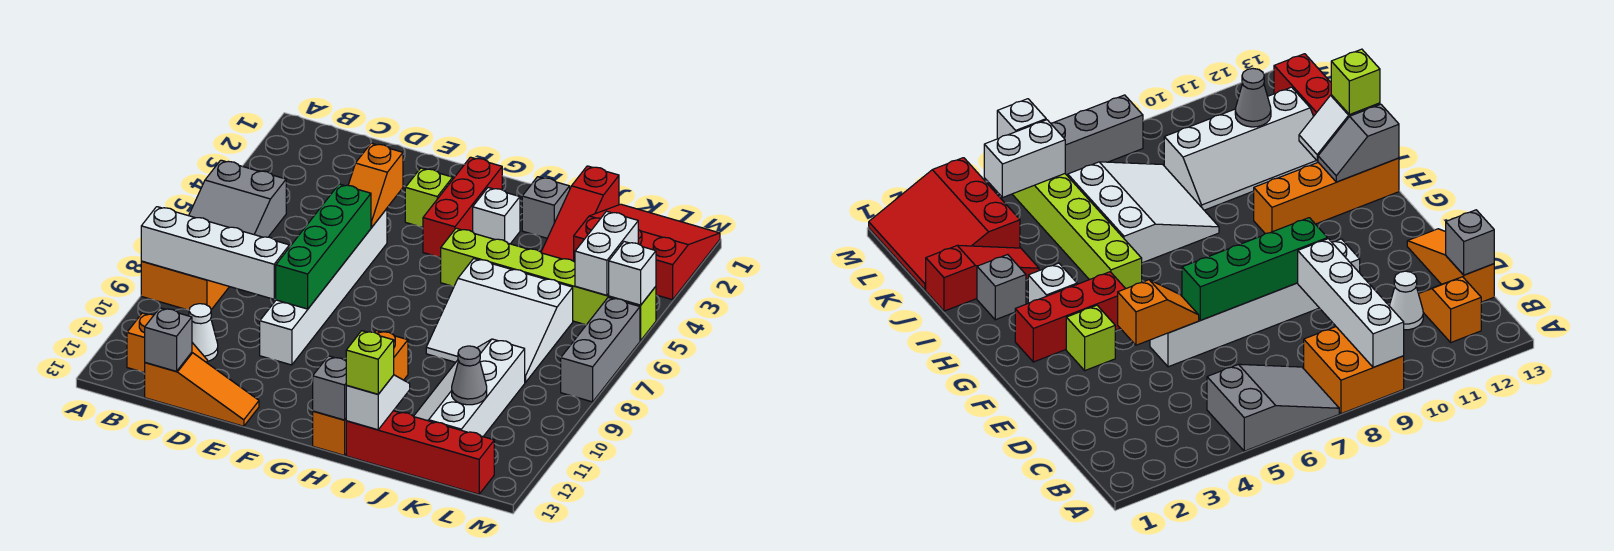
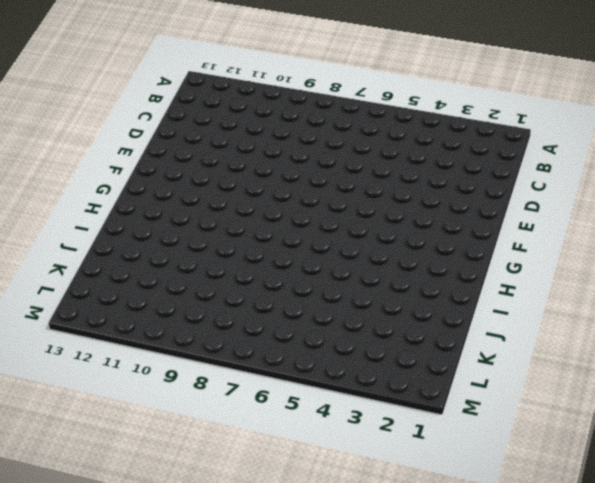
none -> grey 2x3 slope [189,160,286,237]
none -> orange 2x2 brick [141,261,229,310]
none -> orange 1x2 slope [127,313,208,373]

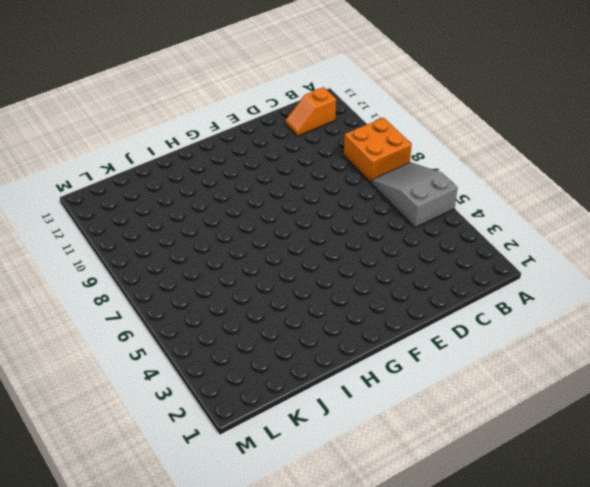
none -> white 1x1 cone [189,304,218,361]
none -> orange 1x3 slope [145,352,259,426]
none -> white 1x6 brick [260,209,387,365]

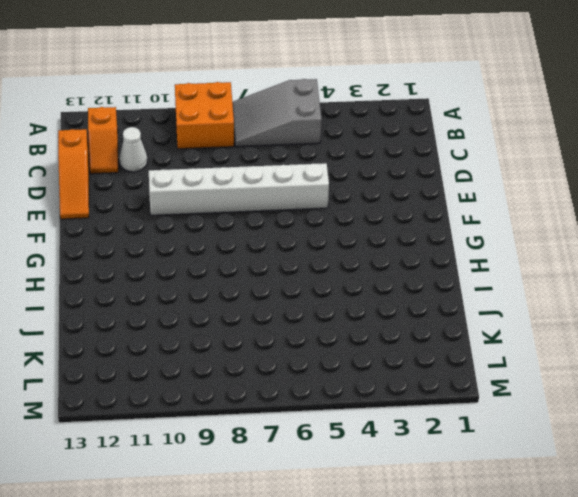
none -> lime 1x1 brick [405,168,453,227]
none -> red 1x3 brick [423,157,502,258]
none -> white 1x1 brick [473,188,520,244]

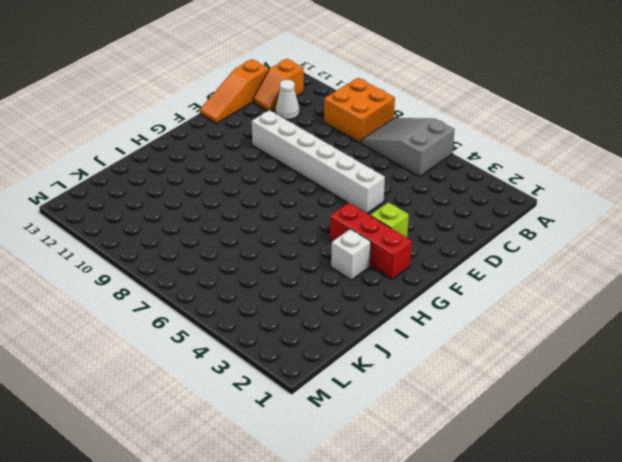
none -> lime 1x6 brick [441,228,656,341]
none -> orange 1x4 brick [313,331,408,455]
none -> grey 1x1 brick [522,177,570,238]

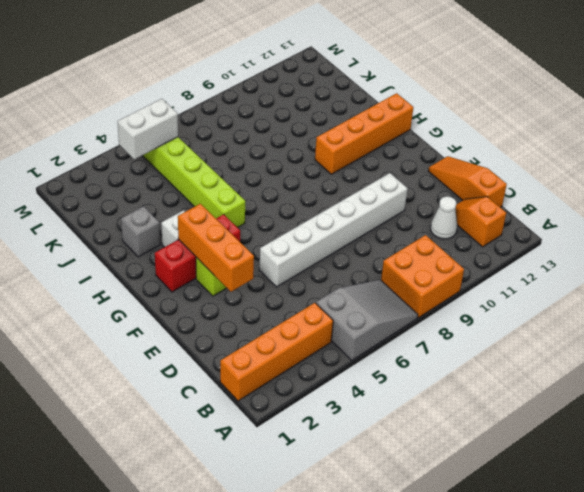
orange 1x4 brick [220,303,333,401] -> none
orange 1x3 brick [178,204,254,292] -> none
none -> white 3x3 slope [426,259,573,382]
none -> red 1x4 brick [346,411,494,494]
none -> red 1x3 slope [541,166,619,261]

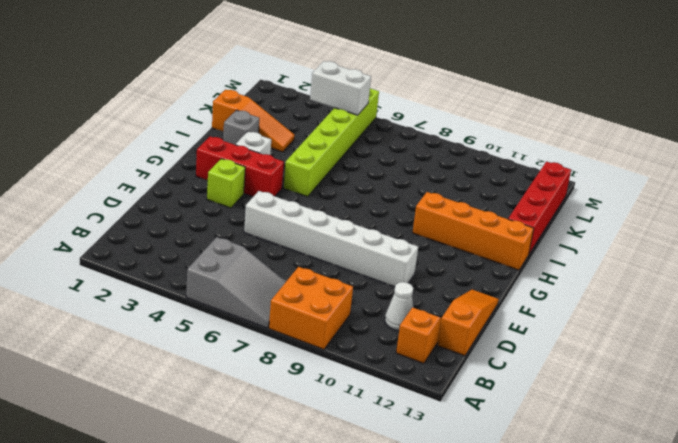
orange 1x3 slope [212,90,295,152] -> red 1x3 slope [541,166,619,261]
none -> white 3x3 slope [426,259,573,382]
none -> white 2x4 slope [413,339,525,437]
none -> red 3x3 slope [574,204,720,300]

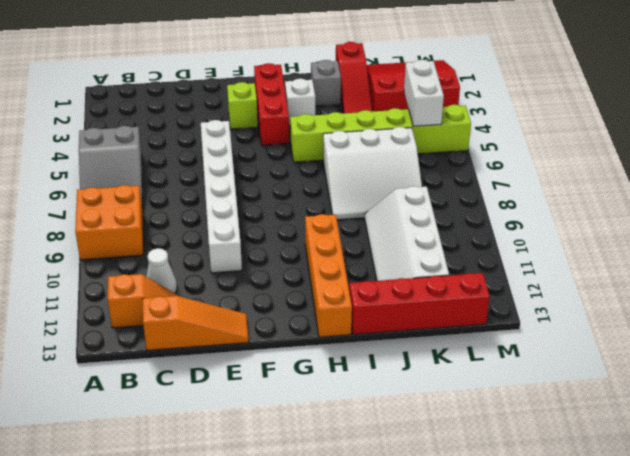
none -> grey 1x3 brick [561,297,640,402]
none -> white 1x4 brick [141,207,289,299]
none -> grey 1x1 brick [145,308,192,371]

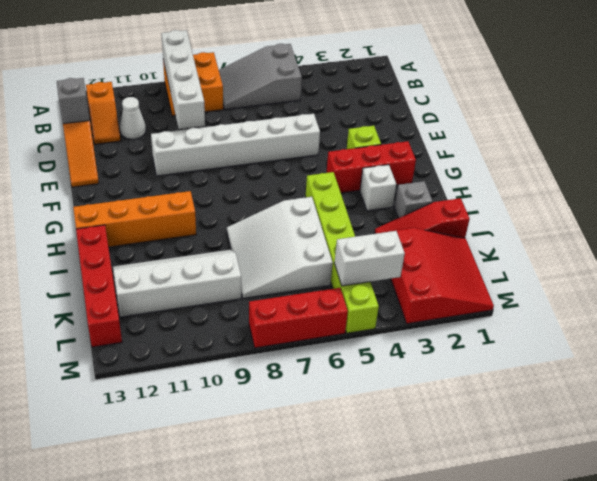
red 1x3 brick [249,288,348,348] -> grey 1x3 brick [561,297,640,402]
none -> orange 1x2 slope [348,143,403,227]
none -> green 1x4 brick [276,184,371,309]
none -> grey 1x2 slope [313,356,347,420]

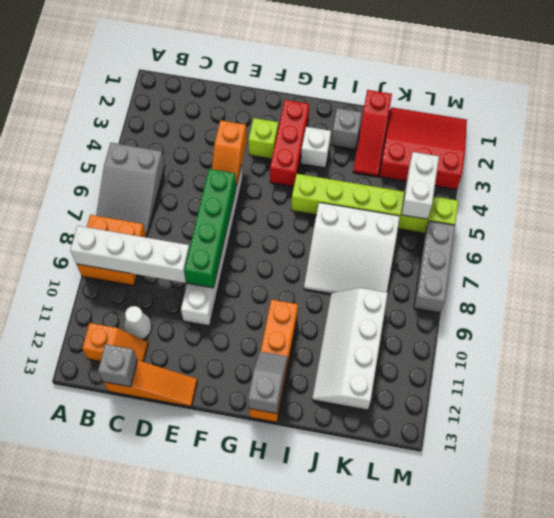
none -> red 1x4 brick [346,411,494,494]
none -> white 1x2 slope [346,375,410,430]
none -> grey 1x1 cone [452,346,487,405]

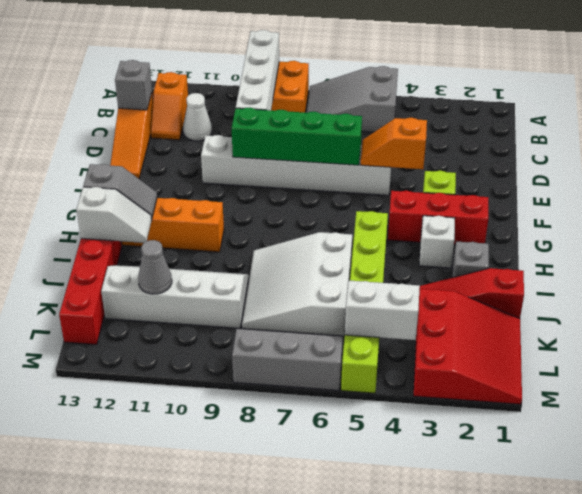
none -> white 1x1 brick [609,242,656,305]
none -> lime 1x1 brick [346,331,394,394]

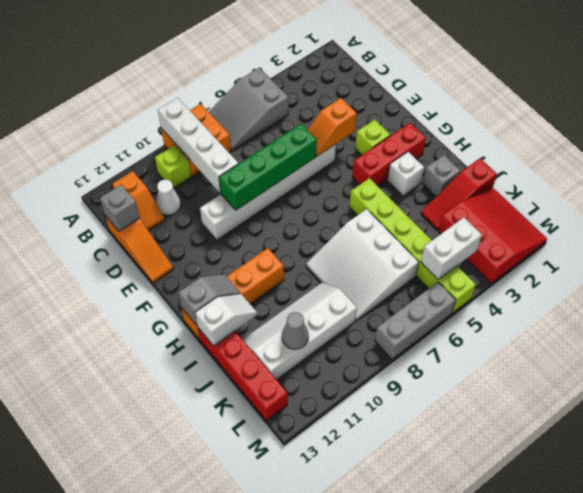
lime 1x1 brick [155,145,191,188] -> lime 1x1 brick moved to [346,331,394,394]
none -> white 1x1 brick [609,242,656,305]

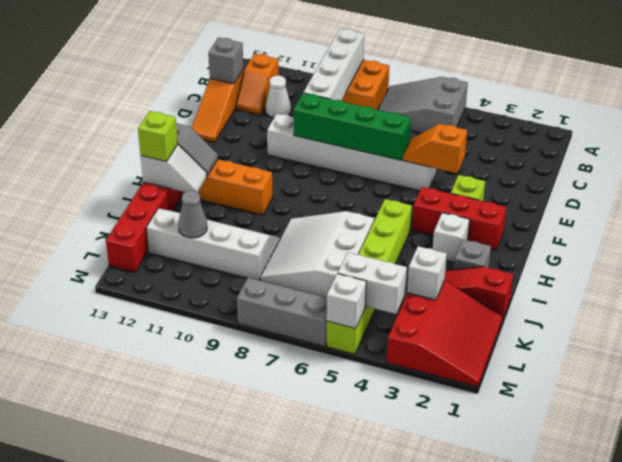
white 1x1 brick [407,246,447,300] -> none

